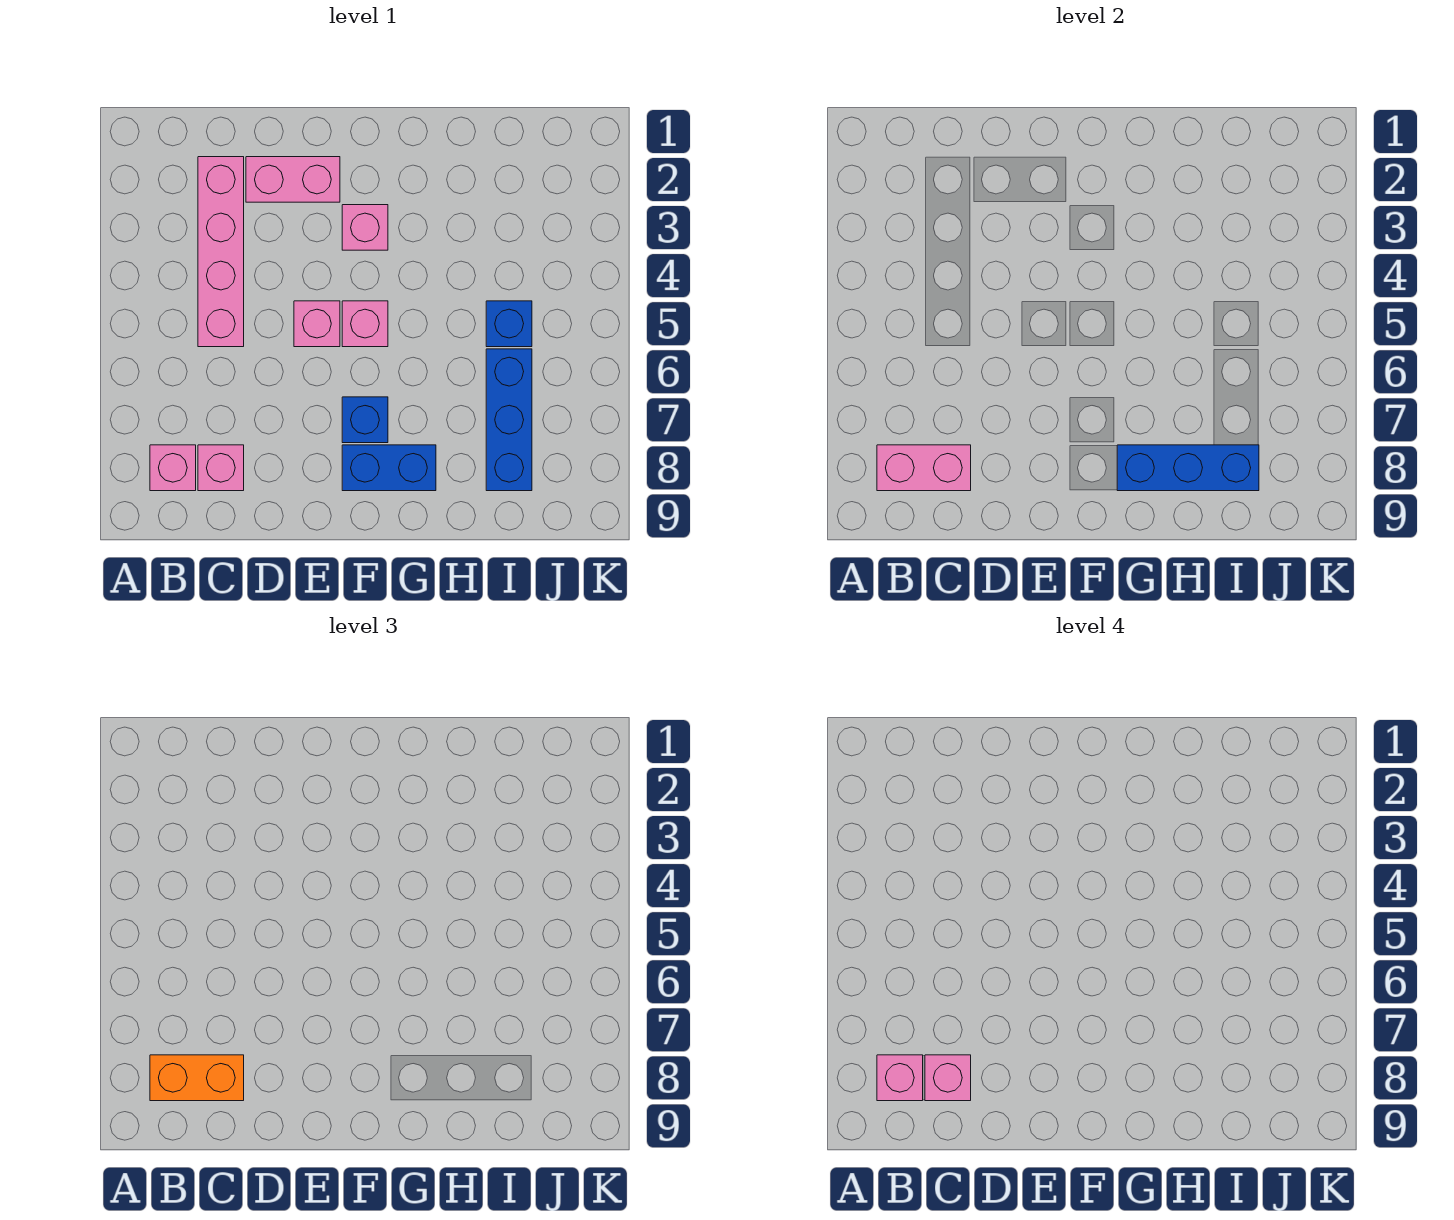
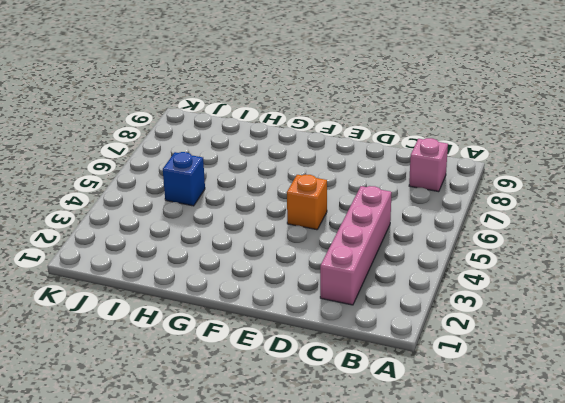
orange 1x1 brick [287,175,327,230] -> pink 1x1 brick [294,301,340,347]
none -> pink 1x1 brick [198,445,244,491]
none -> pink 1x2 brick [246,157,340,202]
none -> pink 1x1 brick [342,205,388,250]

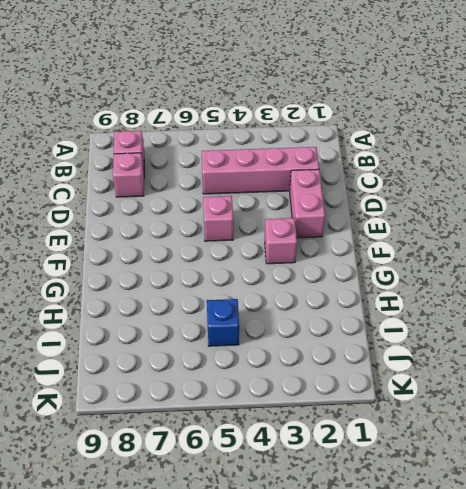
none -> pink 1x1 brick [342,301,388,347]
none -> blue 1x1 brick [342,397,388,443]
none -> blue 1x2 brick [342,445,436,491]

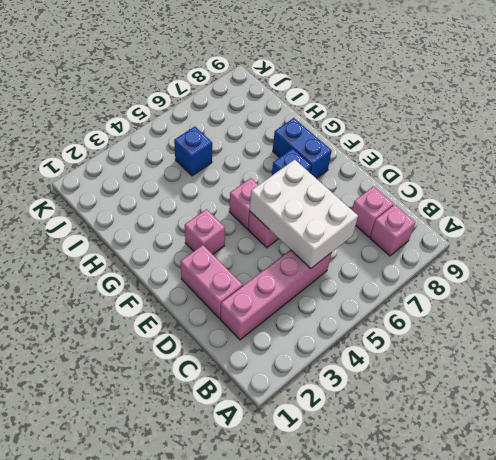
white 2x3 brick [250,160,358,268] -> none
none -> blue 1x3 brick [486,349,532,491]
none -> pink 1x2 brick [877,445,971,491]
none -> blue 1x3 brick [1117,445,1259,491]

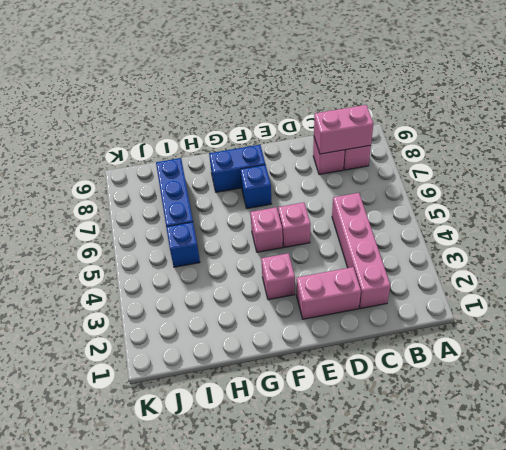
none -> blue 1x3 brick [1117,445,1259,491]
none -> orange 1x2 brick [150,1055,244,1101]
none -> pink 1x1 brick [877,1055,923,1101]

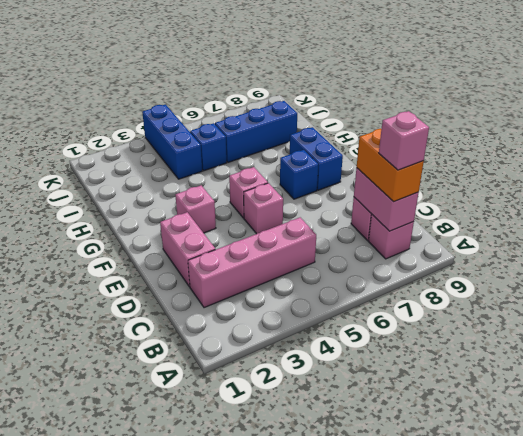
blue 1x3 brick [142,105,202,179] -> blue 1x3 brick moved to [1117,445,1259,491]
none -> pink 1x1 brick [925,1055,971,1101]

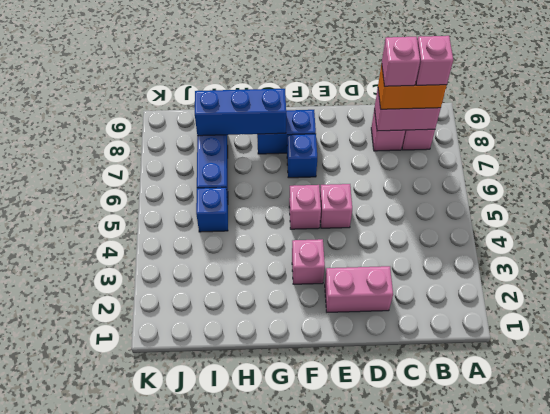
none -> pink 1x4 brick [198,157,244,347]

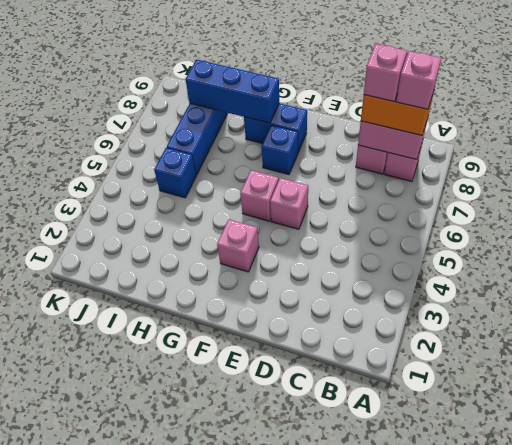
none -> pink 1x4 brick [198,157,244,347]
none -> pink 1x2 brick [246,157,340,202]

